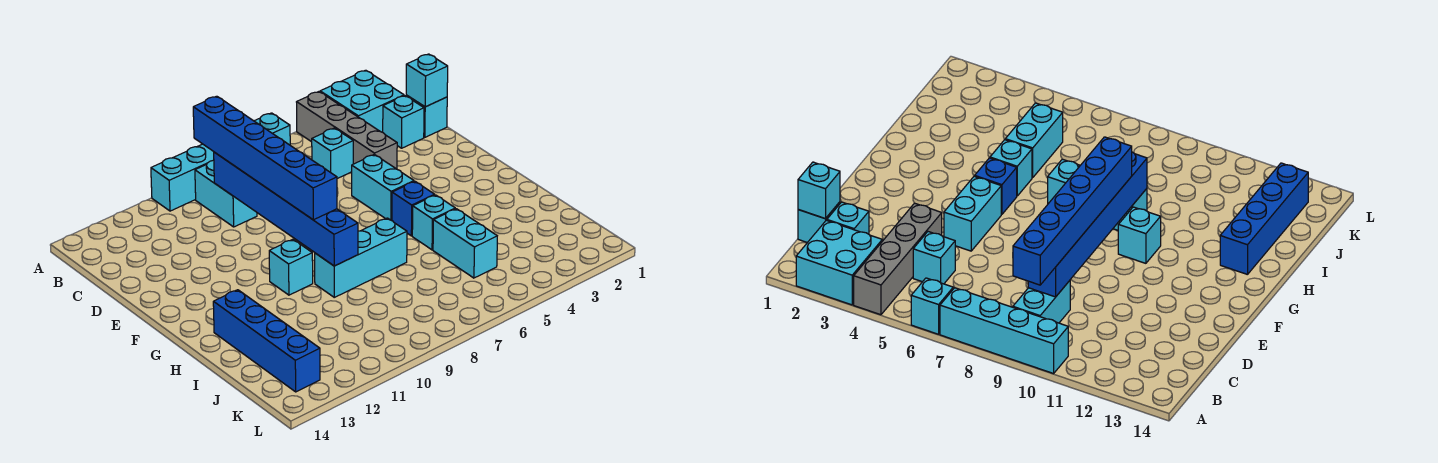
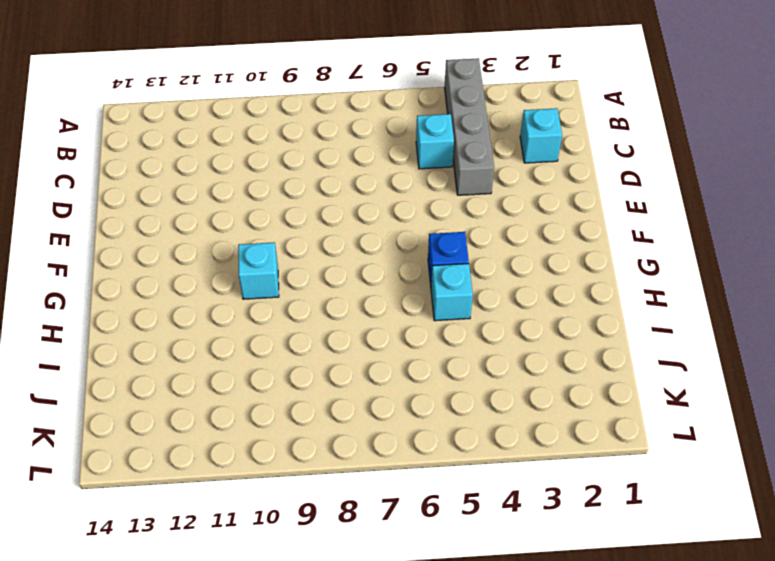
none -> cyan 2x2 brick [320,70,404,132]
none -> cyan 1x1 brick [255,113,290,145]
none -> cyan 1x4 brick [151,144,214,211]

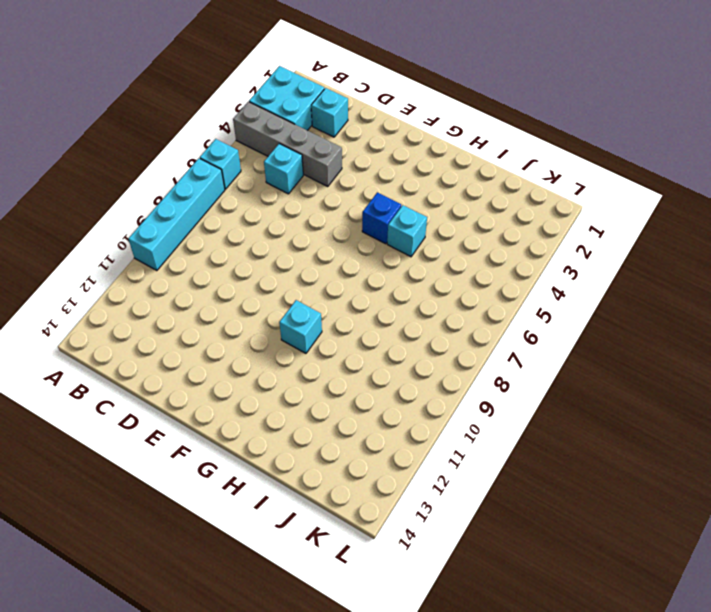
none -> cyan 1x2 brick [195,160,257,227]
none -> cyan 1x1 brick [406,95,447,137]
none -> cyan 1x2 brick [352,154,414,221]

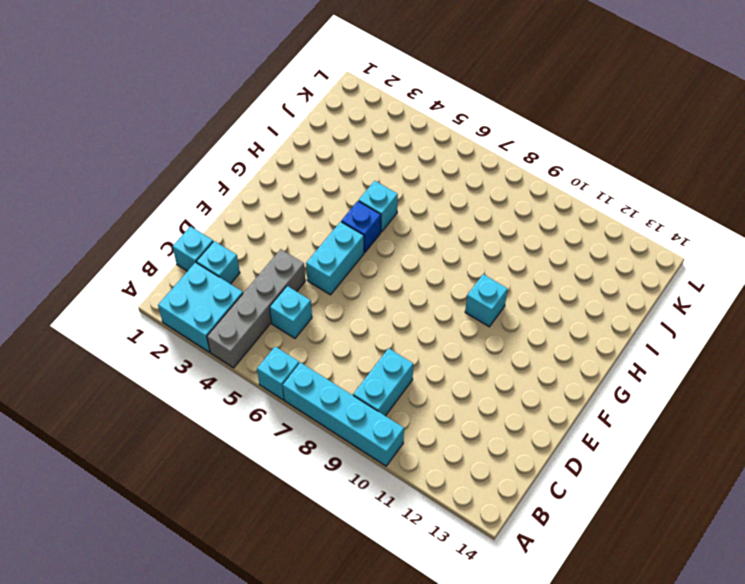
none -> cyan 1x3 brick [315,218,407,297]
none -> blue 1x4 brick [213,290,320,392]
none -> cyan 1x2 brick [433,209,497,278]

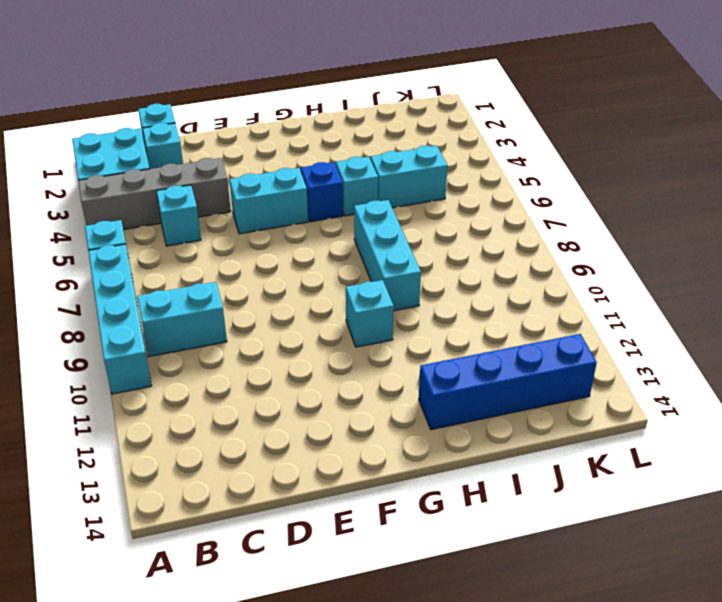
none -> cyan 1x1 brick [406,54,448,107]
none -> blue 1x6 brick [214,152,358,266]
none -> blue 1x6 brick [193,96,337,220]

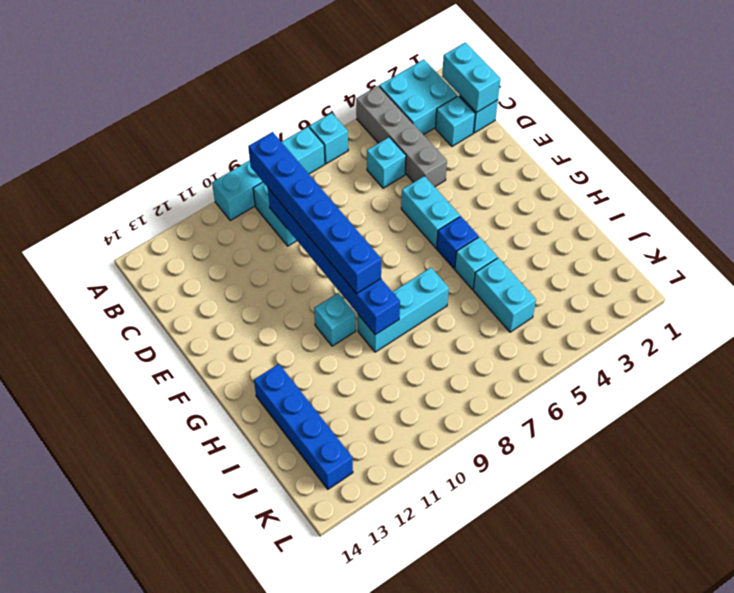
cyan 1x2 brick [442,42,500,113] -> cyan 1x1 brick [406,54,448,107]

